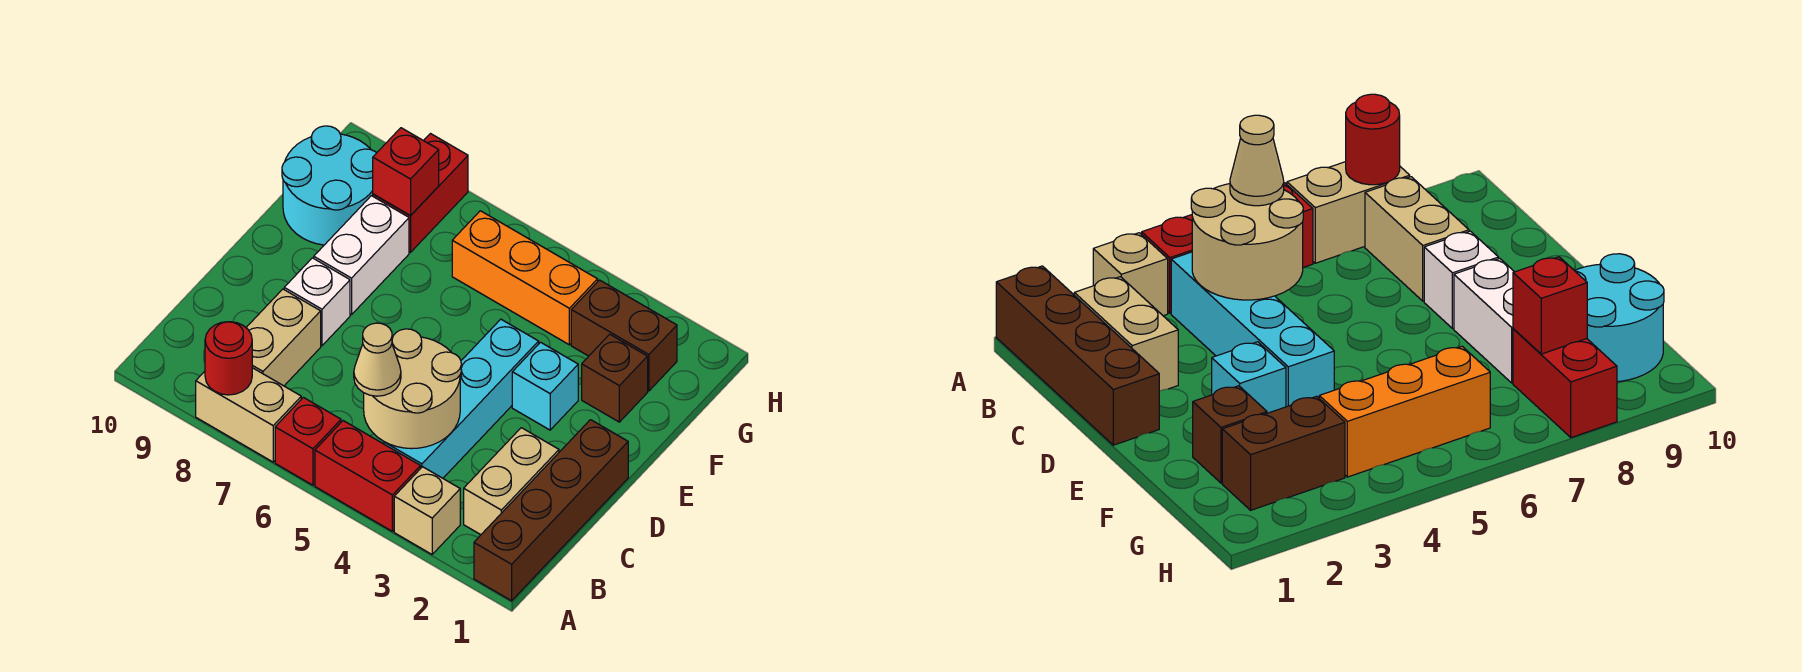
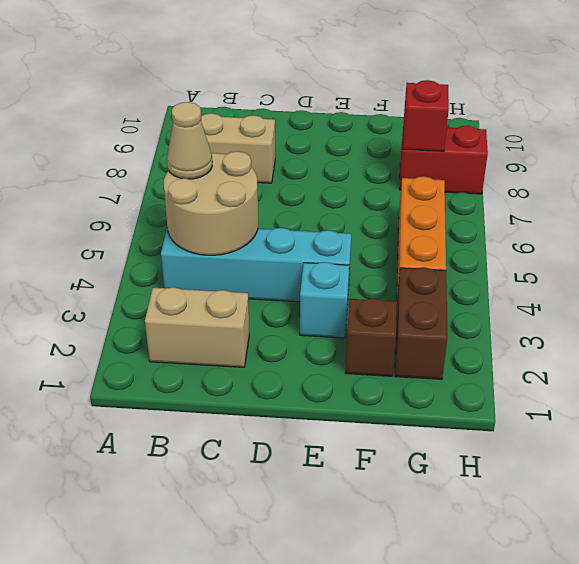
none -> brown 1x4 brick [474,420,628,601]
none -> tan 1x1 brick [394,467,460,554]
none -> red 1x2 brick [315,421,421,531]

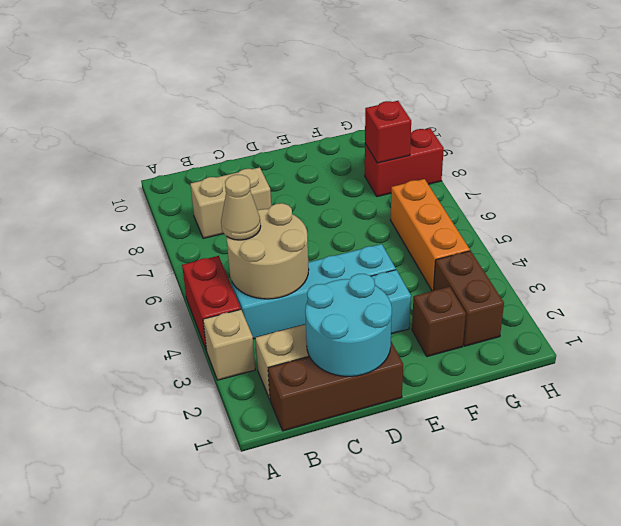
brown 1x3 brick [268,342,403,431] -> brown 1x4 brick [474,420,628,601]
cyan 2x2 round brick [305,274,392,376] -> cyan 2x2 round brick moved to [282,126,376,245]
none -> red 1x1 brick [275,397,341,485]
none -> tan 1x2 brick [196,368,301,462]
none -> white 1x1 brick [284,258,350,346]

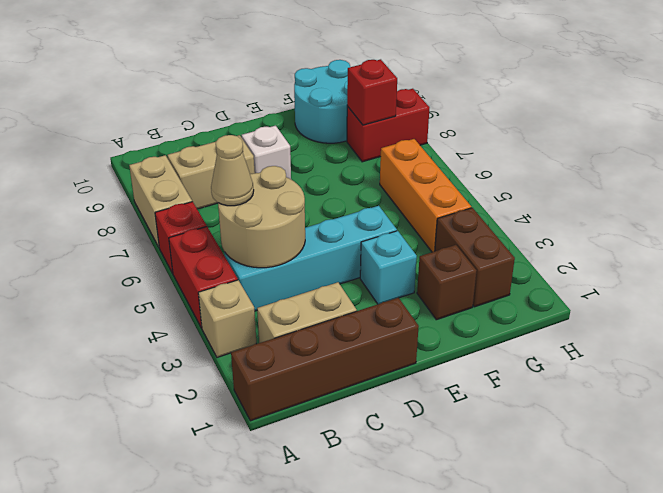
none -> white 1x2 brick [314,196,409,315]
none -> red 1x1 round brick [205,322,252,395]

